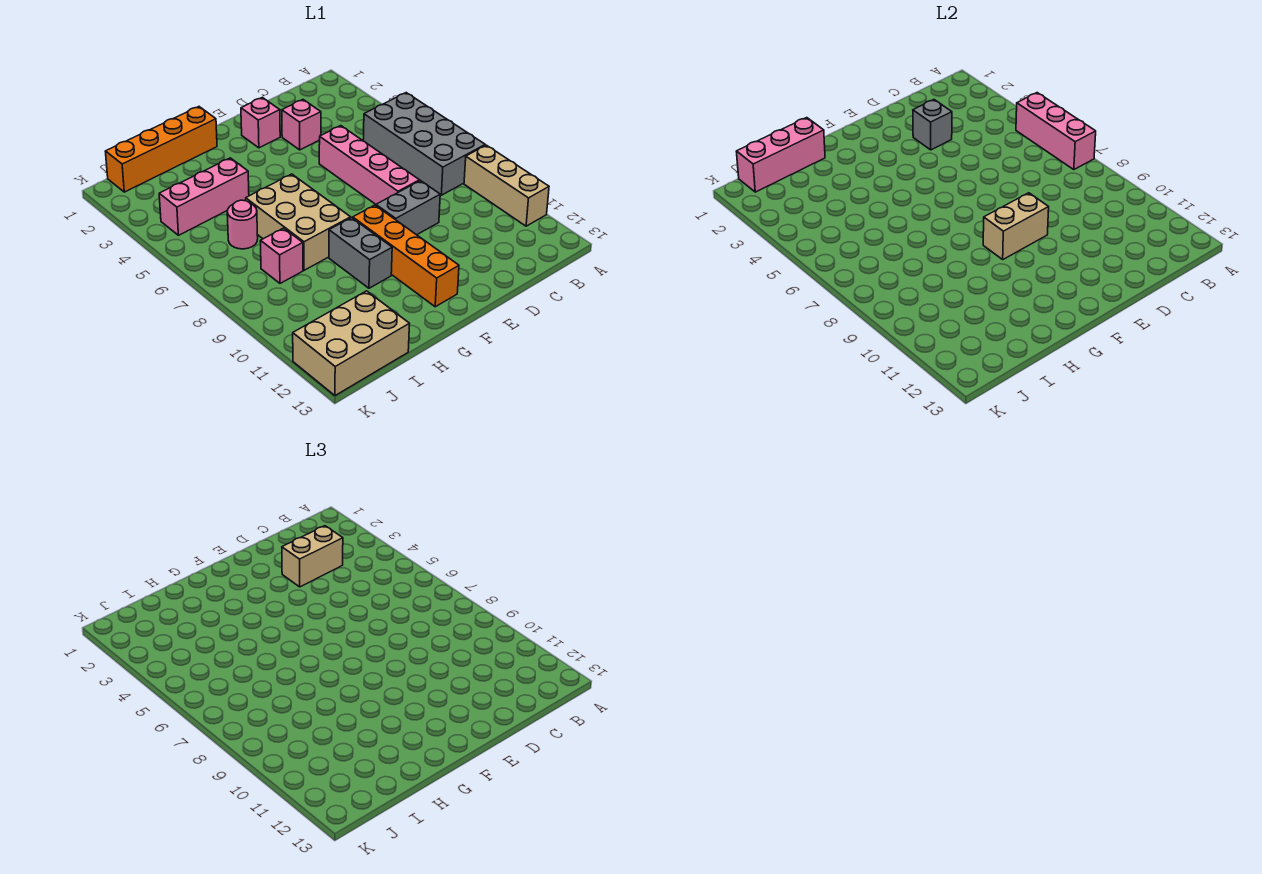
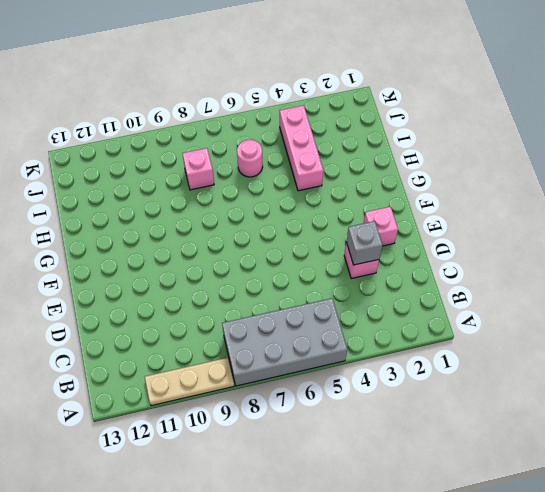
tan 1x3 plate [145,358,234,406] -> tan 1x3 brick [464,145,549,226]
none -> pink 1x4 brick [319,126,419,204]
none -> grey 1x2 brick [376,181,440,235]
none -> orange 1x4 brick [353,205,459,307]

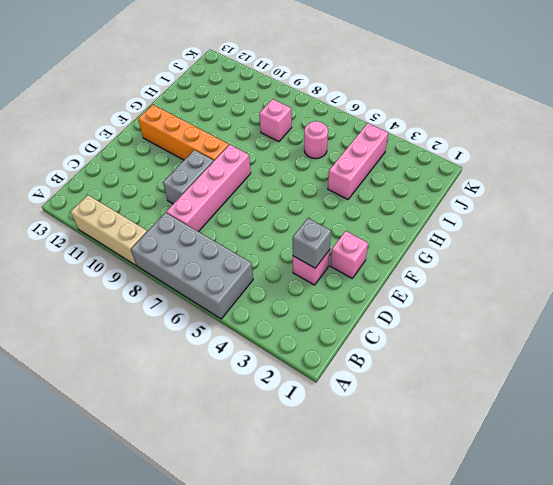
pink 1x4 brick [166,145,251,232] -> pink 1x4 brick turned to [319,126,419,204]
none -> orange 1x4 brick [105,107,217,192]
none -> tan 2x3 brick [246,174,351,270]
none -> grey 1x2 brick [329,218,392,288]

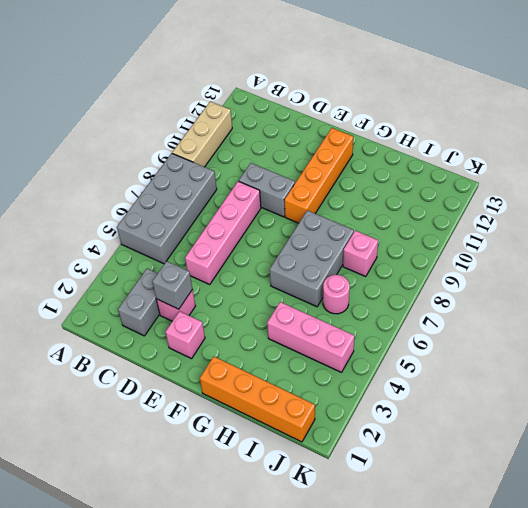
grey 1x2 brick [118,269,160,336] -> grey 1x2 brick moved to [329,218,392,288]
grey 2x3 brick [270,210,354,307] -> tan 2x3 brick [246,174,351,270]
none -> tan 2x3 brick [293,291,410,396]
none -> pink 1x3 brick [1016,93,1096,170]
none -> tan 1x2 brick [983,193,1049,259]

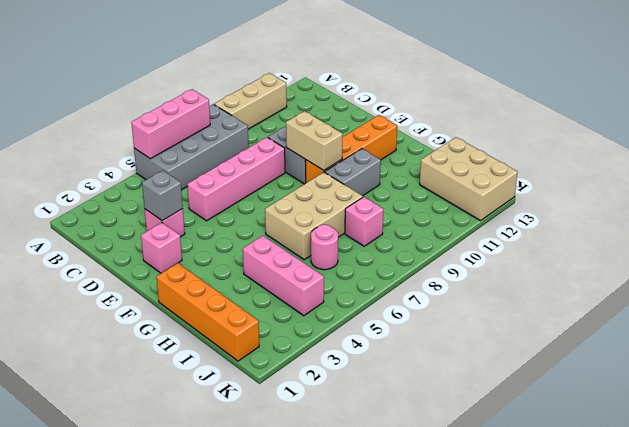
none -> pink 1x3 brick [736,118,825,192]
none -> tan 1x2 brick [282,526,343,587]

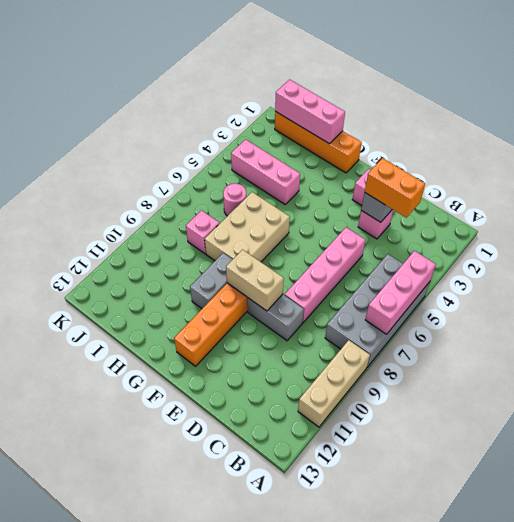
orange 1x2 brick [365,158,425,218] -> tan 1x2 brick [282,526,343,587]
none -> tan 2x3 brick [293,291,410,396]

